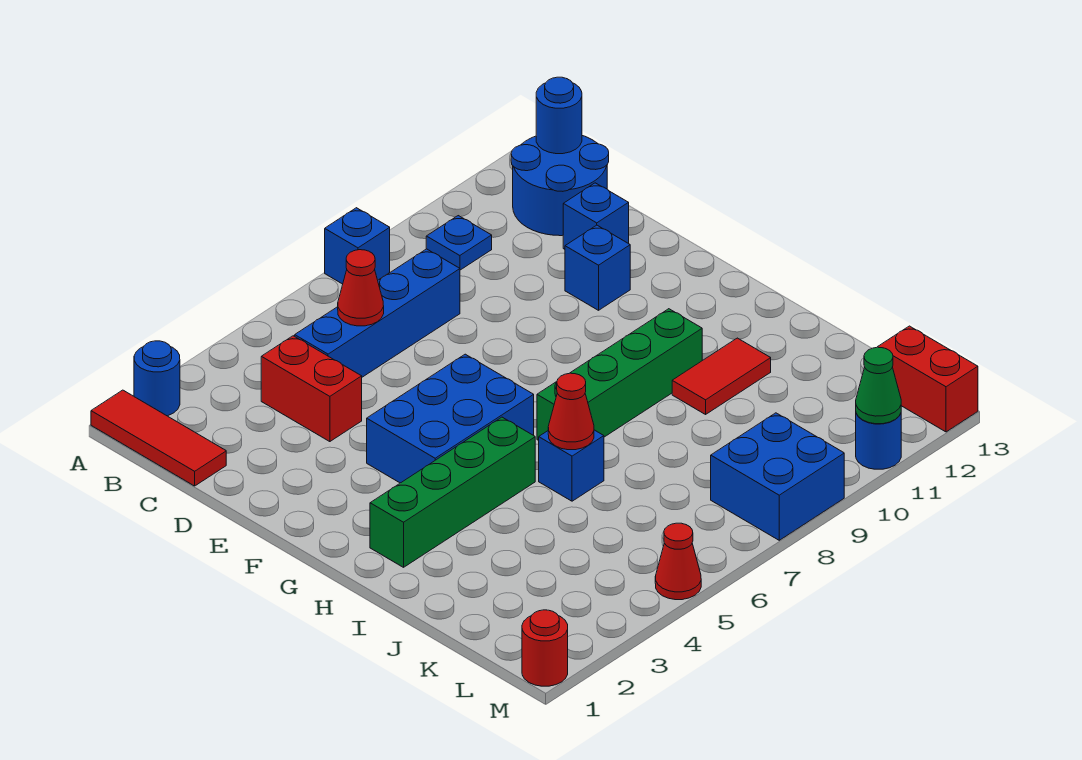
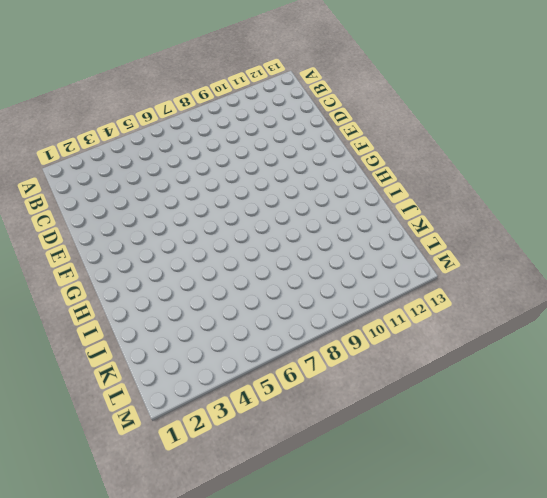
none -> red 1x3 tile [91,390,226,486]
none -> blue 1x1 round brick [134,341,180,416]
none -> blue 1x1 brick [325,208,390,284]

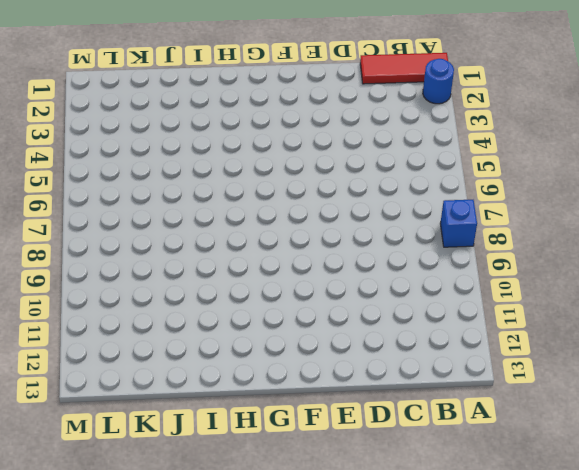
none -> blue 1x1 plate [426,216,492,270]
none -> blue 2x2 round brick [511,136,609,236]
none -> red 1x2 brick [261,336,362,442]

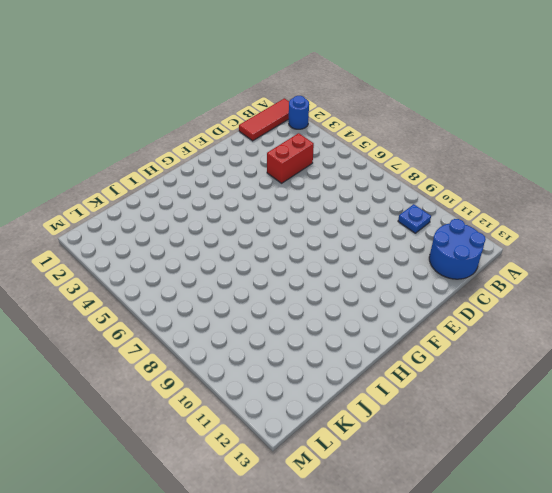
none -> blue 1x1 brick [325,208,390,284]
none -> blue 1x4 brick [295,249,460,377]
none -> blue 1x1 brick [563,183,629,249]

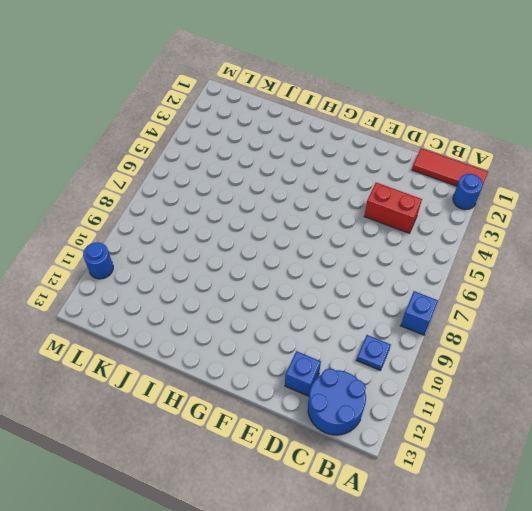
none -> blue 1x4 brick [295,249,460,377]
none -> blue 1x1 brick [565,225,630,310]
none -> blue 2x3 brick [367,354,534,483]

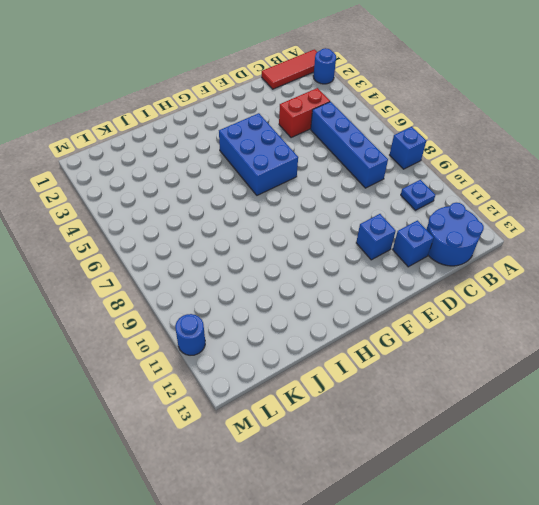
none -> green 1x4 brick [370,417,535,567]
none -> green 1x4 brick [537,309,702,440]
none -> blue 1x1 brick [539,430,604,501]

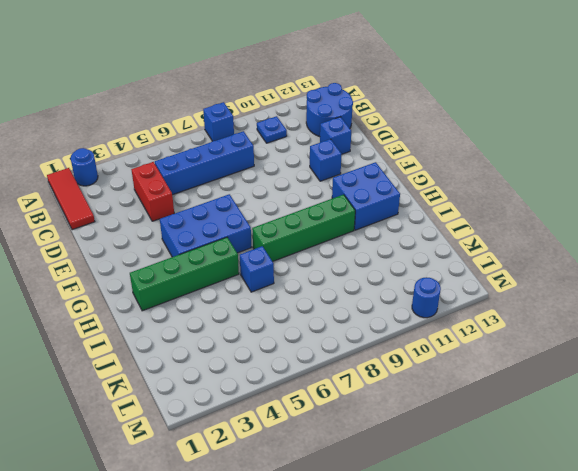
blue 2x2 brick [332,162,400,230] -> blue 2x2 brick moved to [711,413,844,540]
none -> red 1x2 tile [672,338,771,414]
none -> red 1x2 brick [878,326,978,432]
none -> red 1x1 round brick [522,610,568,686]

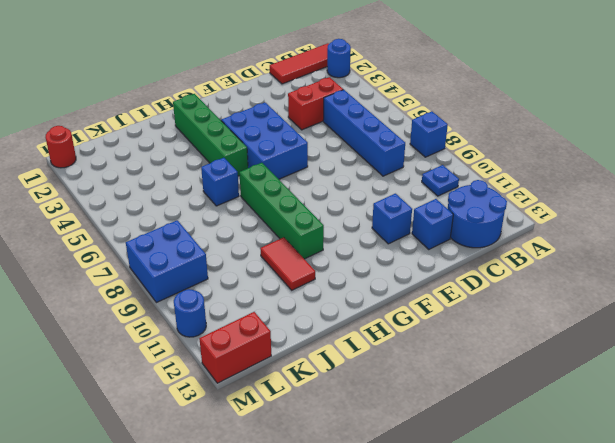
none -> red 1x1 cone [655,523,701,600]
none -> blue 1x1 round brick [536,77,582,154]
none -> red 1x1 cone [338,250,384,326]

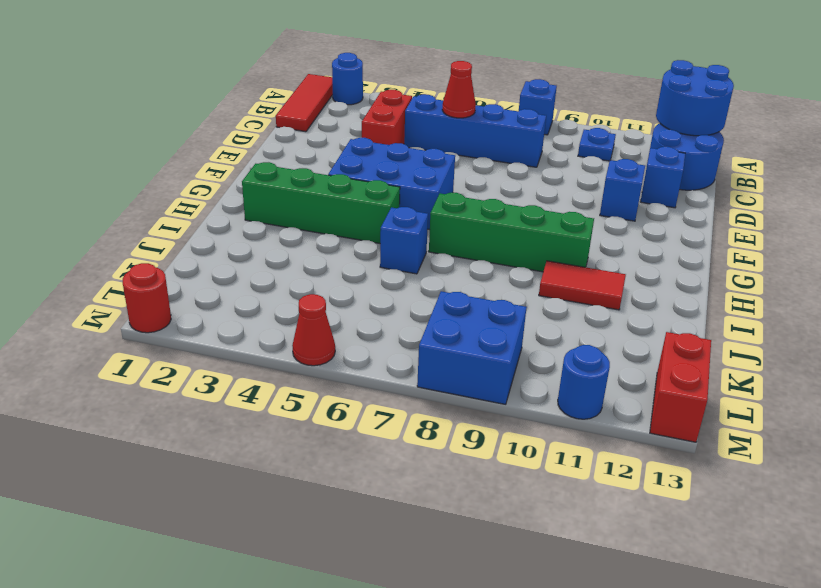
blue 2x2 round brick [656,60,734,136] -> blue 1x1 round brick [536,77,582,154]
none -> red 1x1 cone [548,373,594,450]
none -> green 1x1 cone [856,347,901,424]

